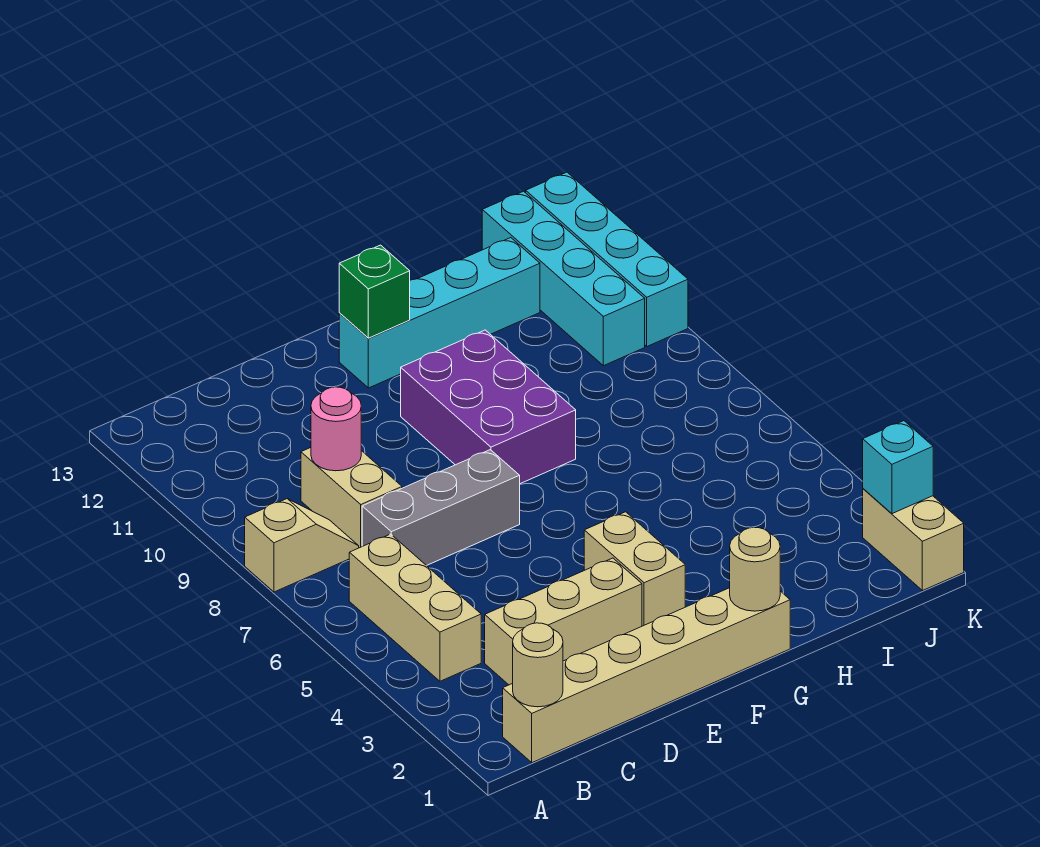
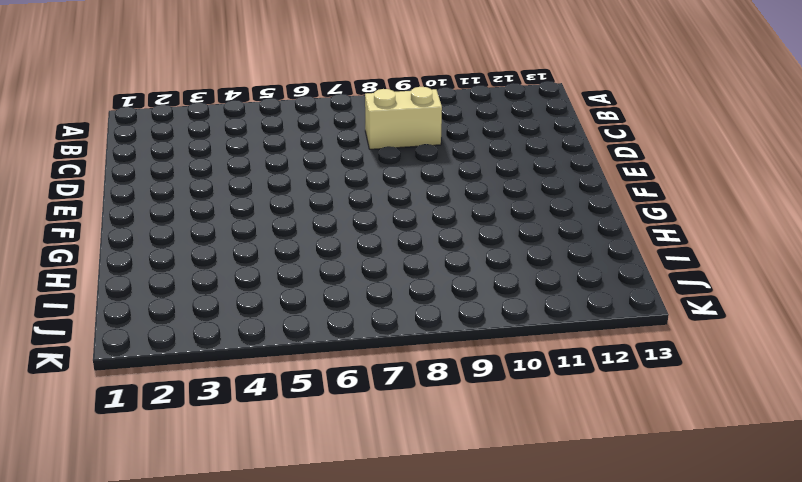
none -> tan 1x2 slope [245,499,359,592]
none -> tan 1x6 brick [503,588,790,763]
none -> tan 1x3 brick [349,534,481,681]

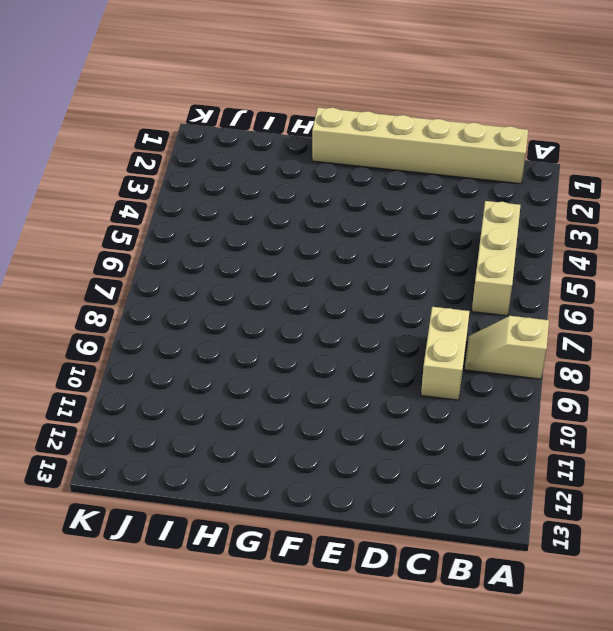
none -> tan 1x3 brick [485,558,642,685]
none -> grey 1x3 brick [362,450,520,566]
none -> tan 1x2 brick [584,512,685,626]

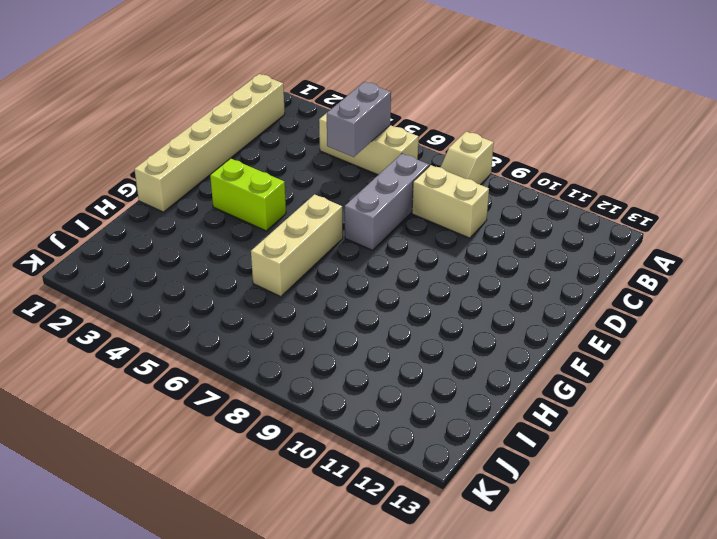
grey 1x2 brick [327,82,391,157] -> none
lime 1x2 brick [210,158,286,231] -> tan 1x2 brick [584,512,685,626]
tan 1x3 brick [251,194,343,297] -> tan 1x3 brick moved to [485,558,642,685]
none -> purple 2x3 brick [401,330,576,484]
none -> cyan 1x4 brick [339,238,540,388]
none -> cyan 1x4 brick [482,191,645,366]

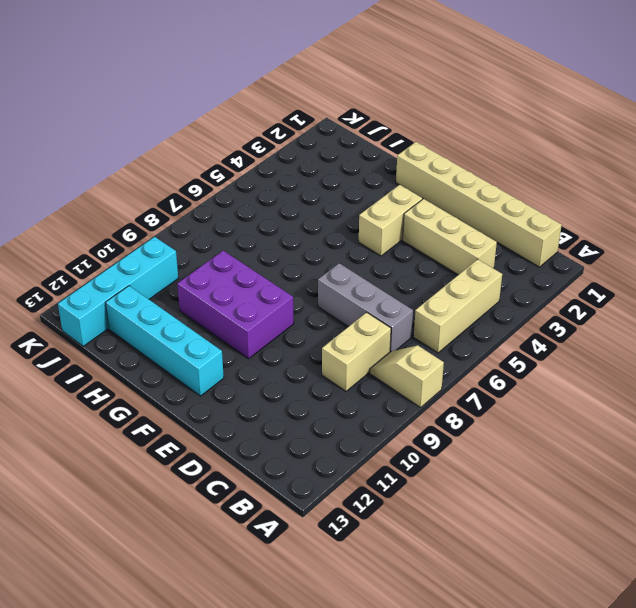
purple 2x3 brick [177,251,294,359] -> purple 2x3 brick turned to [401,330,576,484]
none -> tan 1x2 brick [863,489,964,591]
none -> cyan 1x4 brick [526,172,688,346]
none -> tan 1x1 round brick [513,623,563,707]

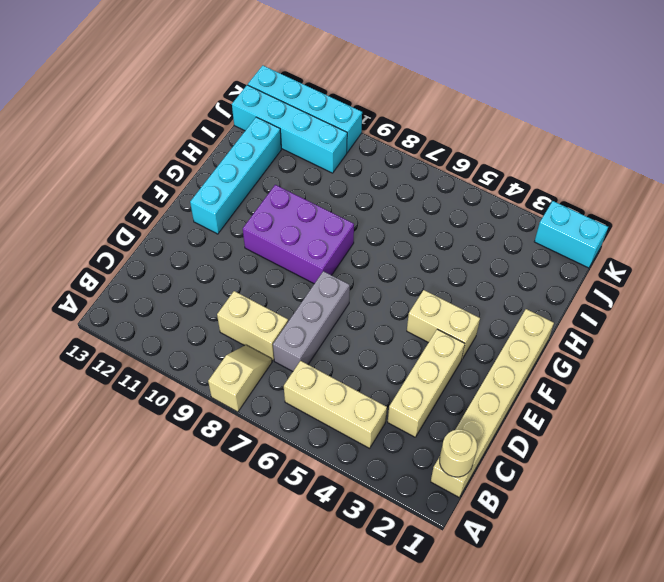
cyan 1x2 brick [534,201,608,268] -> tan 1x2 brick [863,489,964,591]
none -> pink 1x1 round brick [311,387,361,471]
none -> green 1x1 brick [339,245,410,338]
none -> tan 1x1 round brick [730,527,780,611]

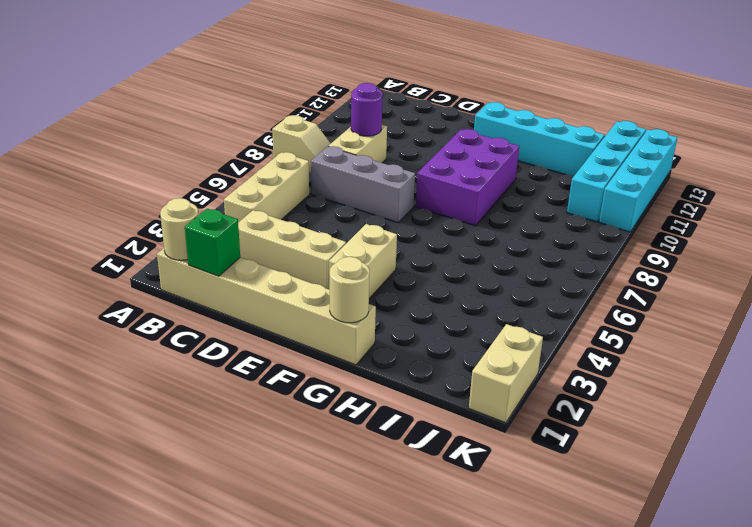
green 1x1 brick [185,209,240,276] -> green 1x1 brick moved to [339,245,410,338]
purple 1x1 round brick [351,83,383,136] -> pink 1x1 round brick [311,387,361,471]
none -> cyan 1x1 brick [863,421,933,514]

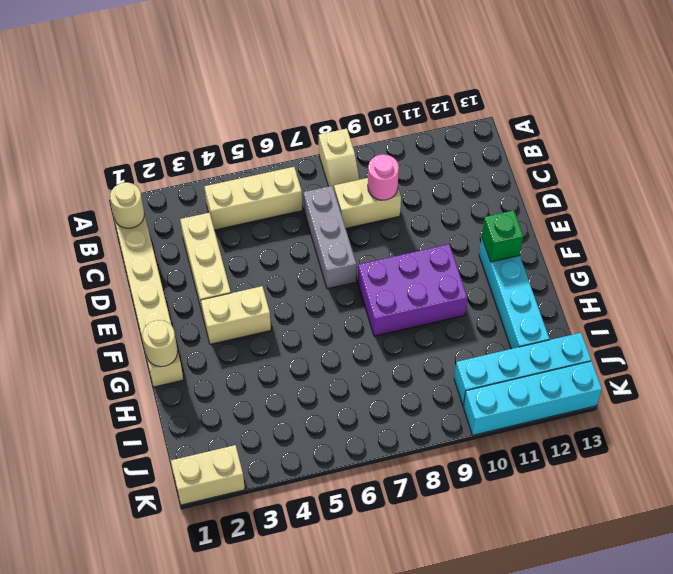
none -> cyan 1x1 brick [863,421,933,514]

